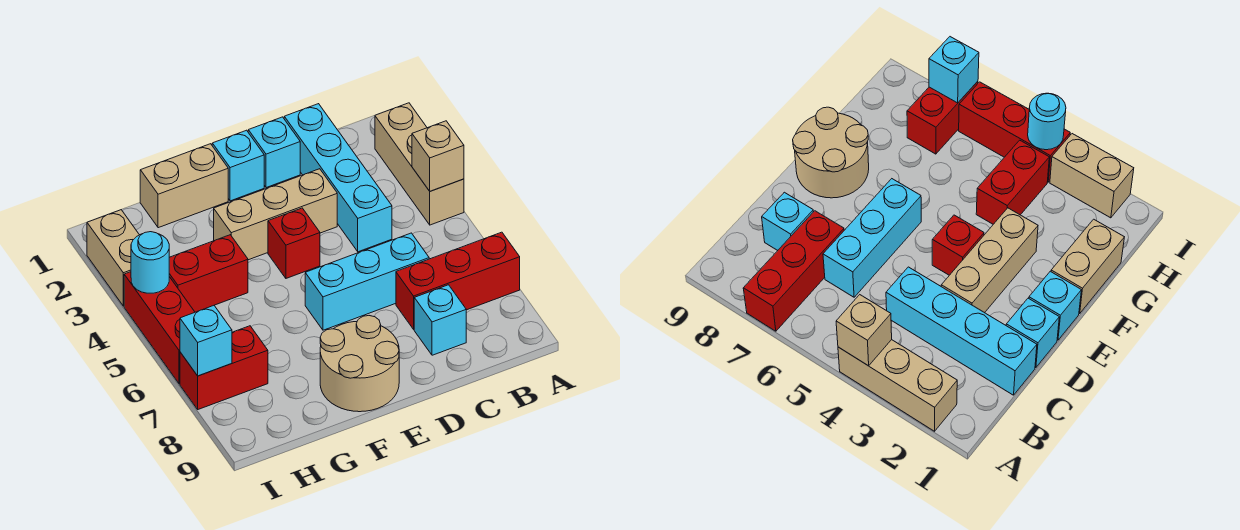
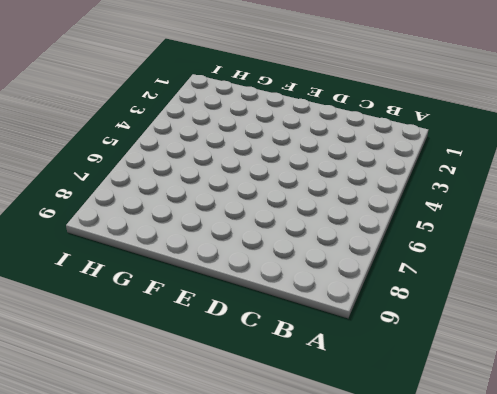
none -> tan 1x3 brick [375,103,464,225]
none -> red 1x3 brick [396,232,520,329]
none -> cyan 1x4 brick [284,104,392,252]

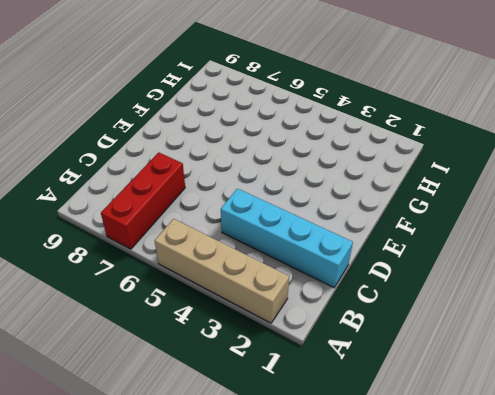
tan 1x4 brick [155,219,289,323] -> tan 1x3 brick [375,103,464,225]
none -> cyan 1x3 brick [305,233,429,330]
none -> cyan 1x1 brick [414,285,466,355]
none -> cyan 1x1 brick [248,117,300,188]

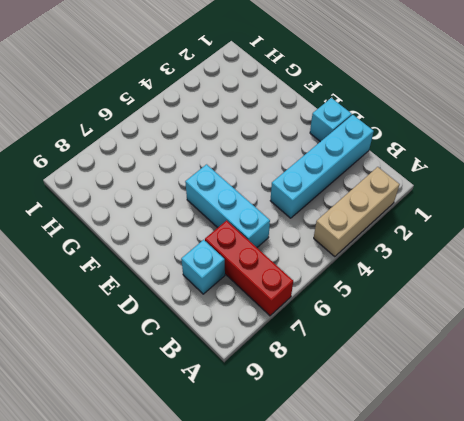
none -> tan 1x3 brick [214,169,337,260]
none -> cyan 1x1 brick [212,130,264,201]
none -> red 1x1 brick [268,208,320,278]

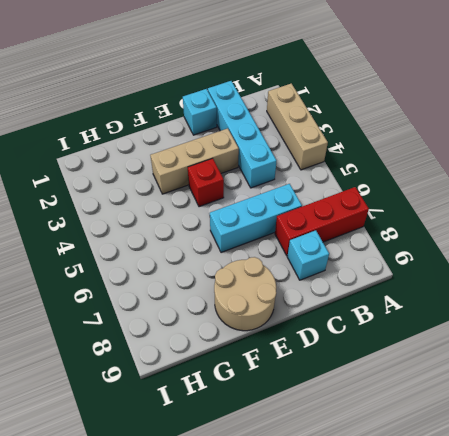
none -> cyan 1x1 brick [212,130,264,201]
none -> tan 1x2 brick [140,144,228,228]
none -> red 1x2 brick [169,235,248,312]

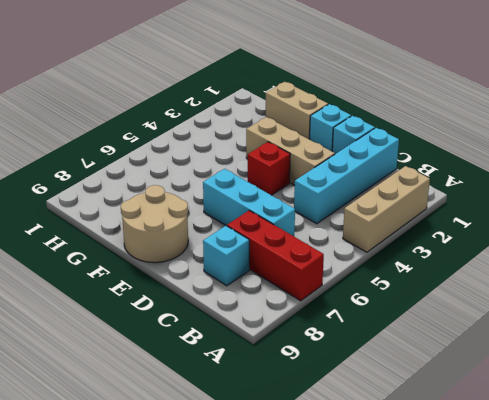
none -> red 1x2 brick [169,235,248,312]
none -> red 1x2 brick [180,326,268,409]
none -> tan 1x2 brick [87,210,139,306]

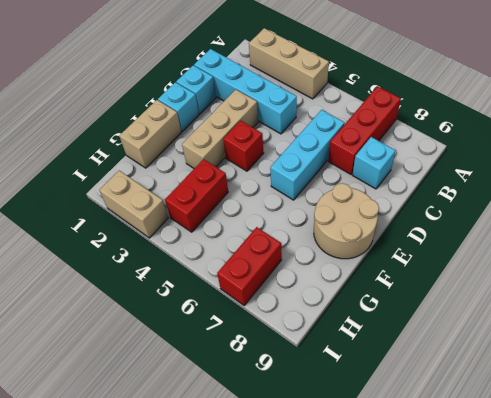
none -> red 1x3 brick [124,272,195,384]
none -> tan 1x1 brick [412,121,464,191]
none -> cyan 1x1 round brick [131,232,169,293]

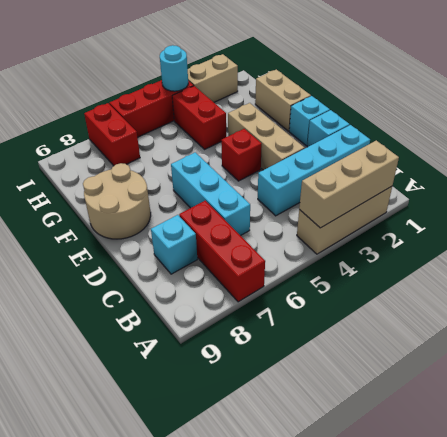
tan 1x3 brick [299,140,399,228] -> tan 1x1 brick [412,121,464,191]
none -> cyan 1x1 brick [180,306,232,376]

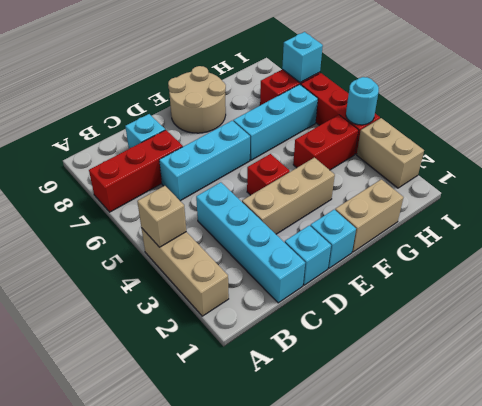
cyan 1x3 brick [233,84,318,160] -> none

